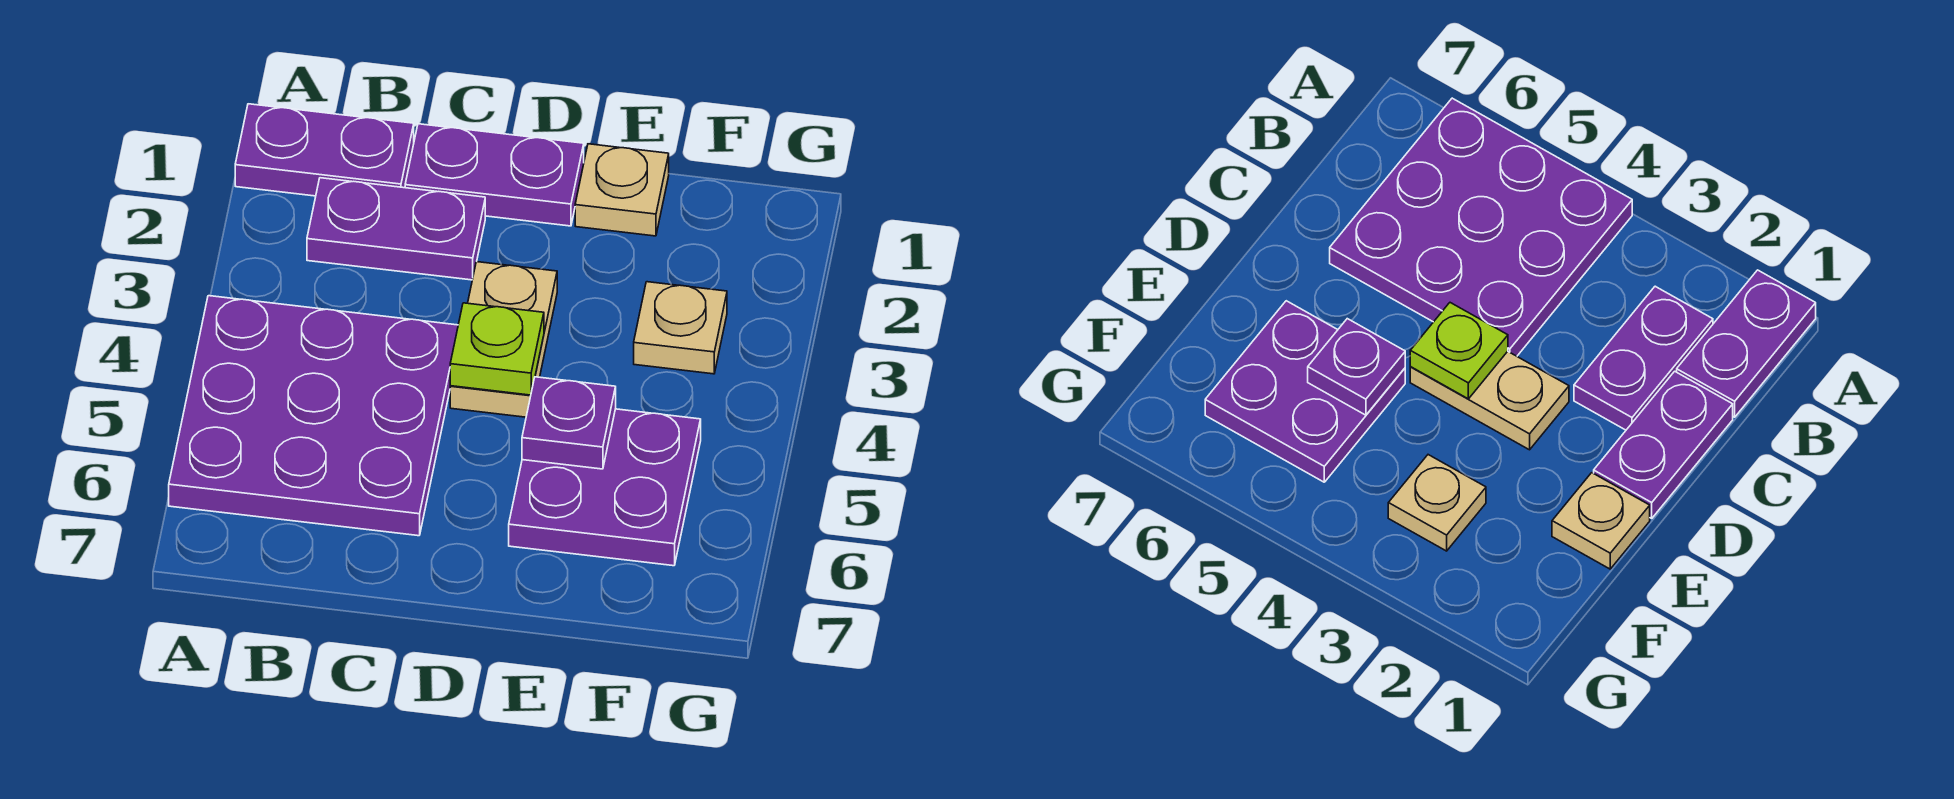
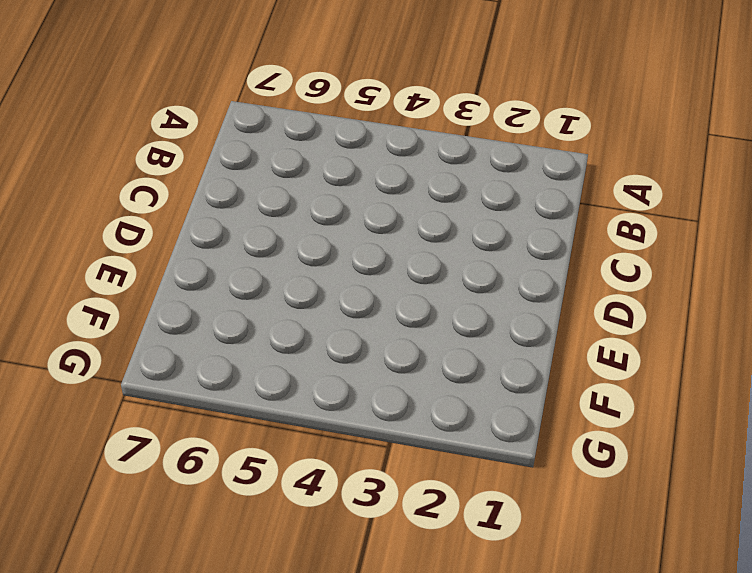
none -> purple 1x2 plate [235,104,414,196]
none -> purple 3x3 plate [169,296,458,536]

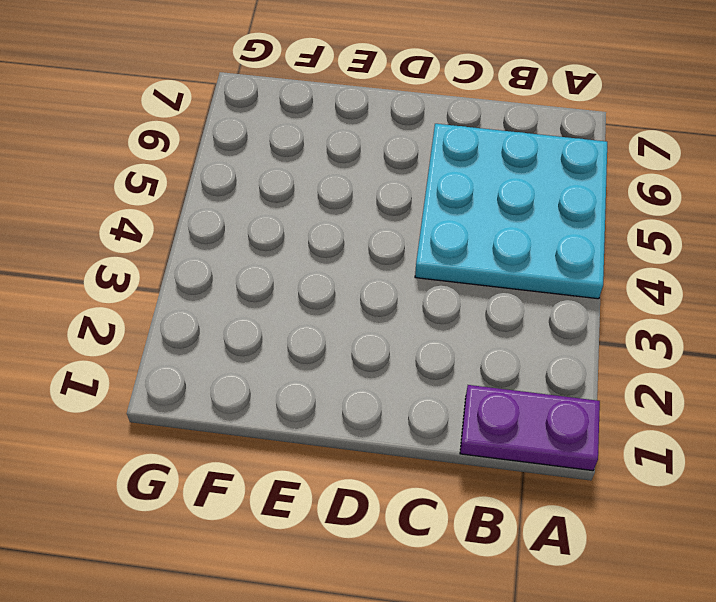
cyan 3x3 plate [415,124,607,299] -> purple 3x3 plate [169,296,458,536]
none -> purple 1x2 plate [307,178,485,280]
none -> purple 1x2 plate [405,124,584,226]

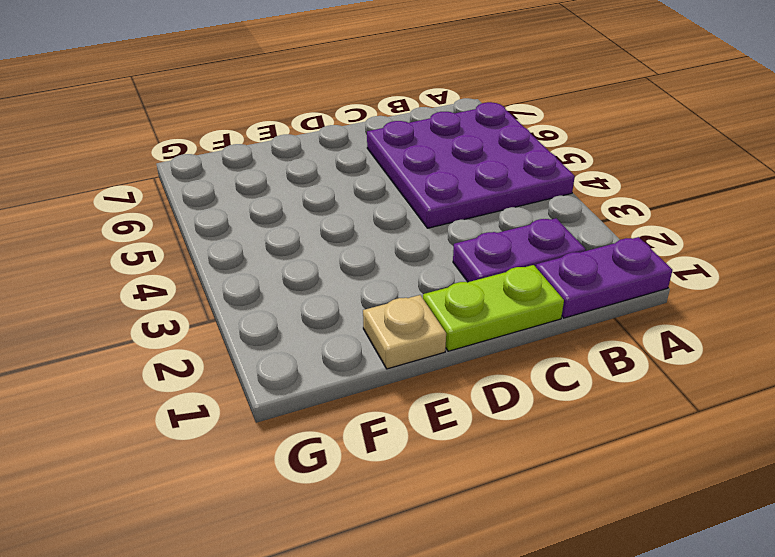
lime 1x2 plate [423,265,564,351] -> purple 1x2 plate [405,124,584,226]
none -> tan 1x2 plate [450,262,557,417]
none -> purple 2x2 plate [509,409,701,566]

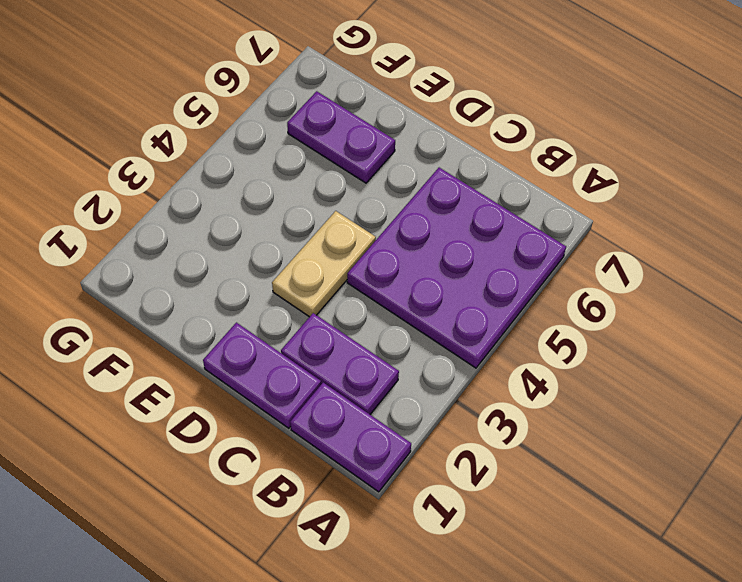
purple 1x2 plate [287,91,395,183] -> purple 2x2 plate [509,409,701,566]
none -> tan 1x1 plate [575,144,669,236]
none -> tan 1x1 plate [634,282,727,374]

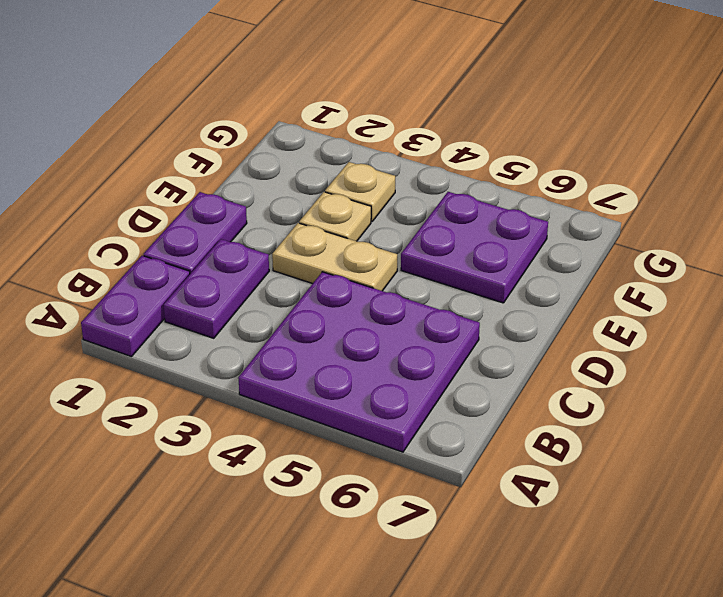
tan 1x1 plate [299,192,371,241] -> tan 1x1 plate moved to [575,144,669,236]
none -> lime 1x1 plate [450,303,544,395]
none -> purple 1x1 plate [522,377,616,469]

